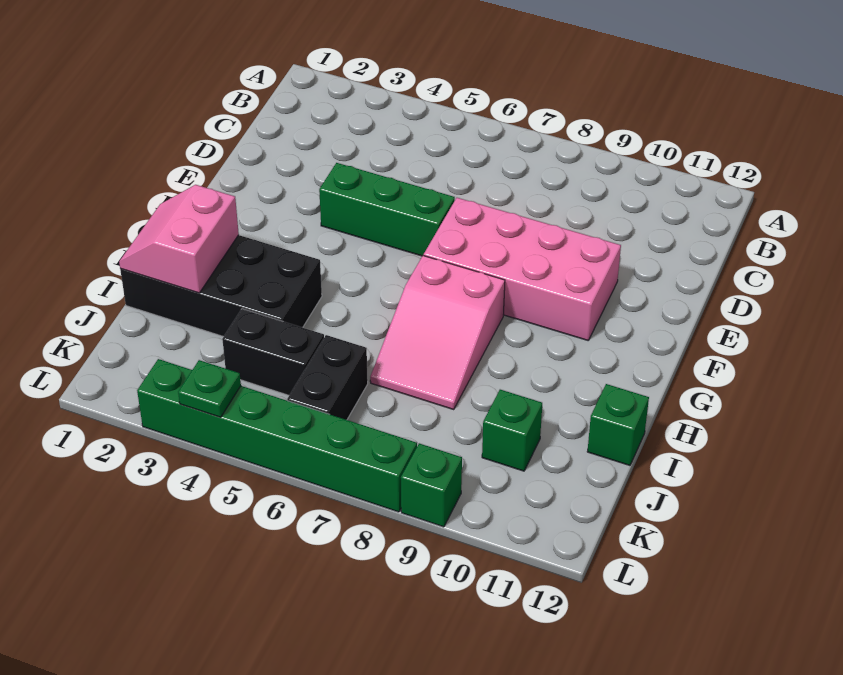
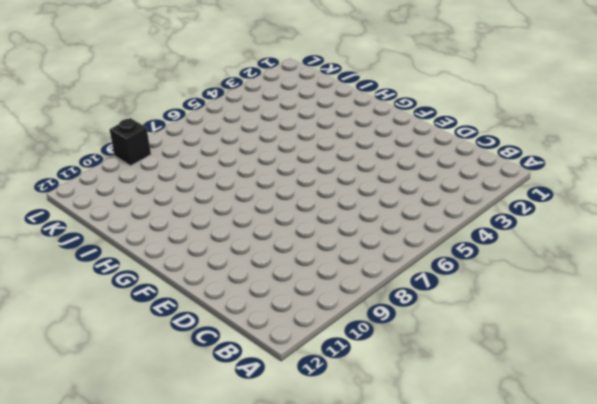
black 1x1 brick [110,118,151,166] -> green 1x1 brick [401,443,462,527]
none -> green 1x3 brick [319,163,455,256]
none -> pink 2x4 brick [424,198,621,340]
none -> pink 2x3 slope [370,255,505,409]

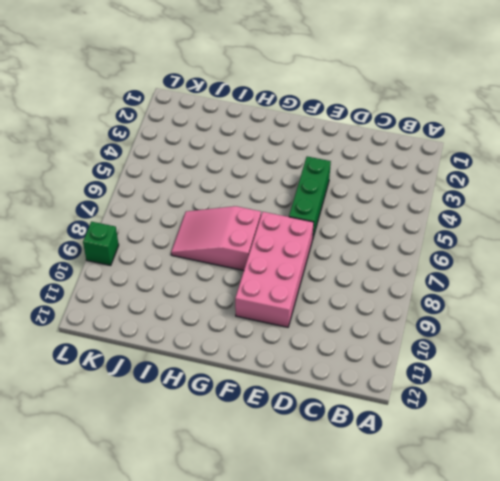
none -> black 2x4 brick [120,235,322,337]
none -> green 1x1 brick [587,384,649,465]
none -> black 1x2 brick [222,309,324,395]

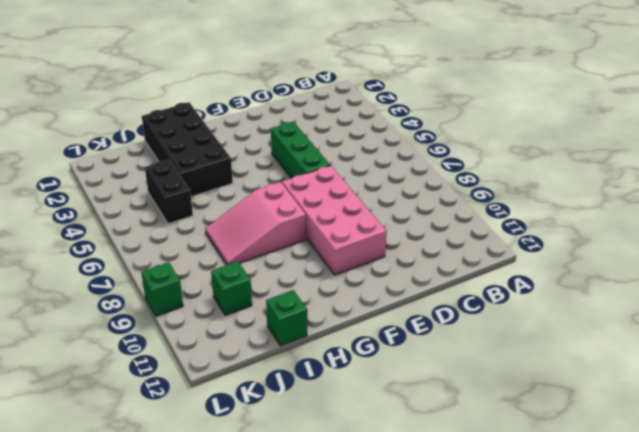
none -> black 1x2 brick [287,335,368,420]
none -> green 1x6 brick [137,359,417,512]
none -> pink 2x2 slope [119,185,239,293]

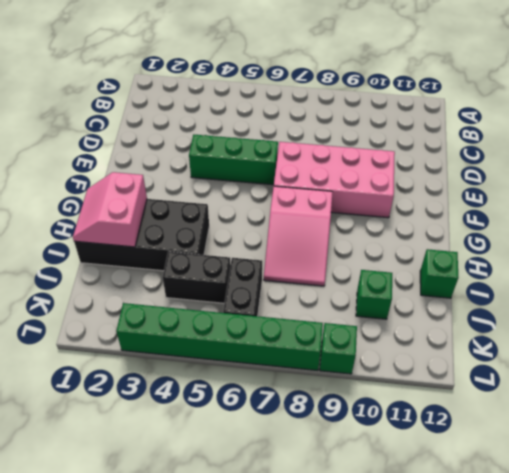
none -> green 1x1 plate [178,360,241,417]

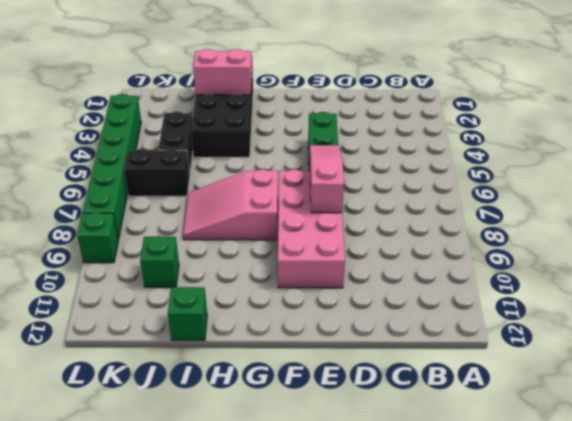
pink 1x3 slope [310,145,344,213] -> none
none -> green 1x1 plate [178,360,241,417]

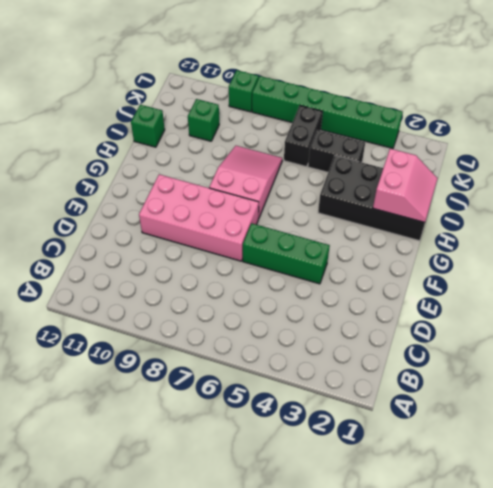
none -> green 1x1 plate [178,360,241,417]

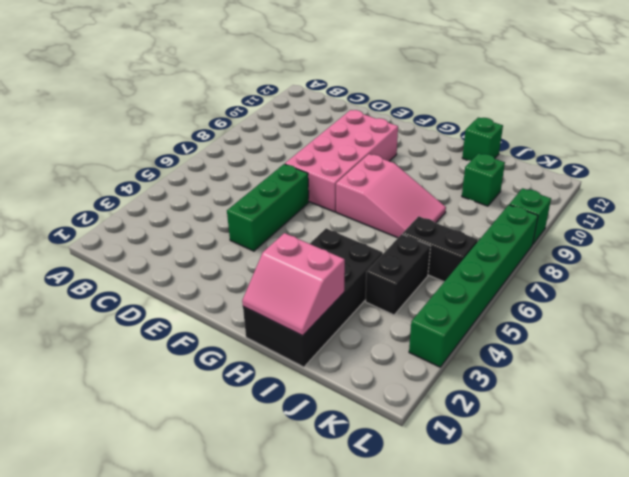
none -> green 1x1 plate [178,360,241,417]

